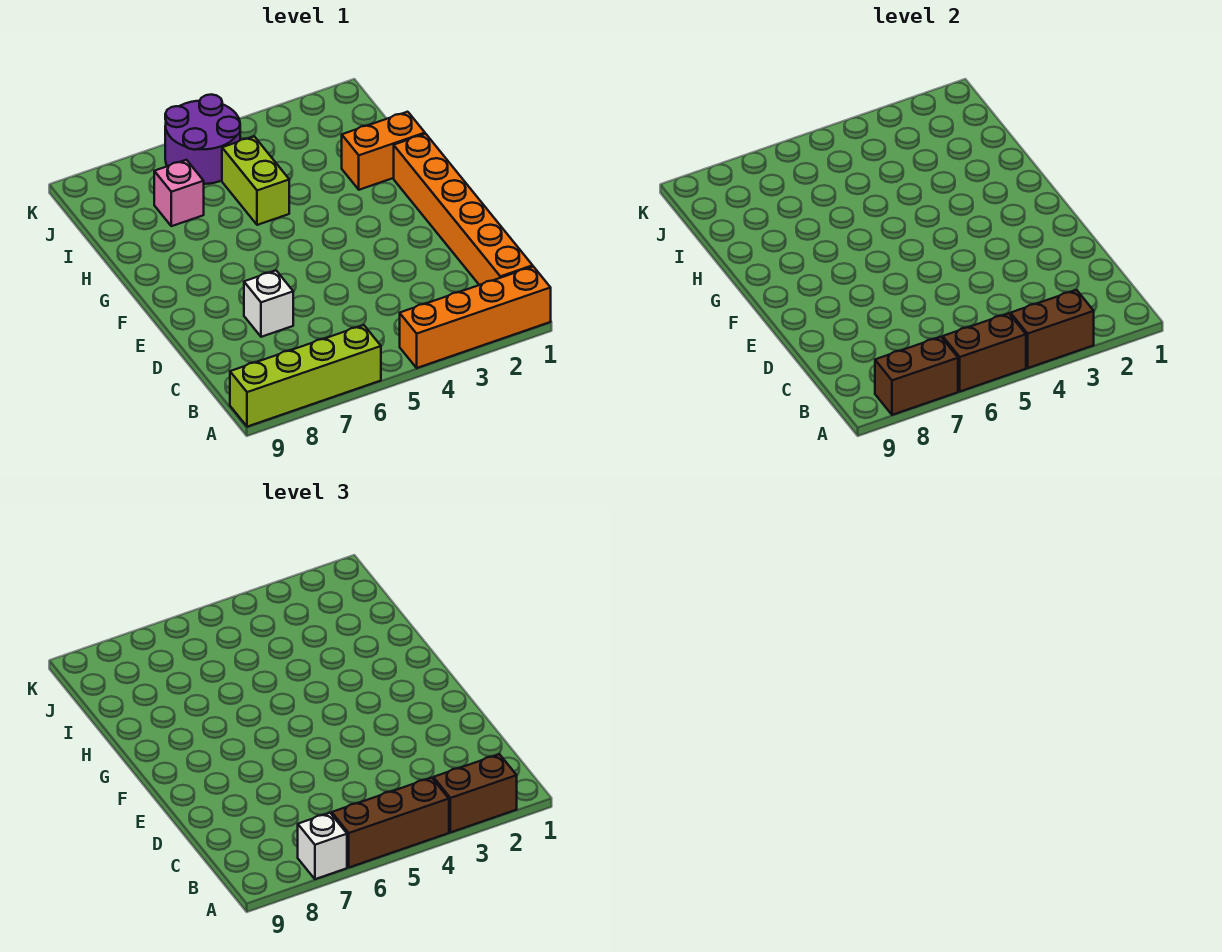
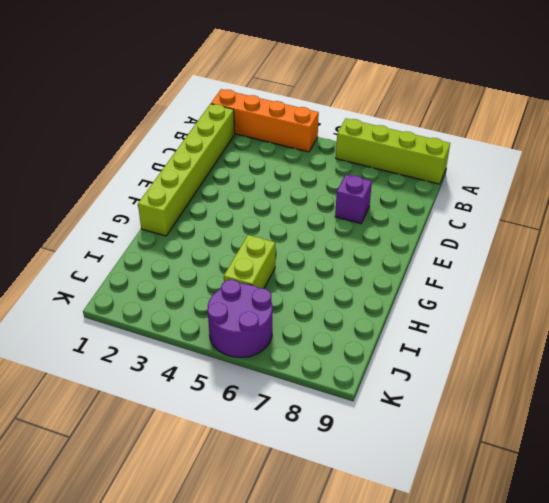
lime 1x6 brick [138,104,235,236] -> orange 1x6 brick [394,134,533,285]
purple 1x1 brick [335,174,372,224] -> white 1x1 brick [244,271,293,337]
none -> orange 1x2 brick [342,112,425,190]
none -> pink 1x1 brick [154,160,204,226]
none -> brown 1x2 brick [1011,290,1094,368]

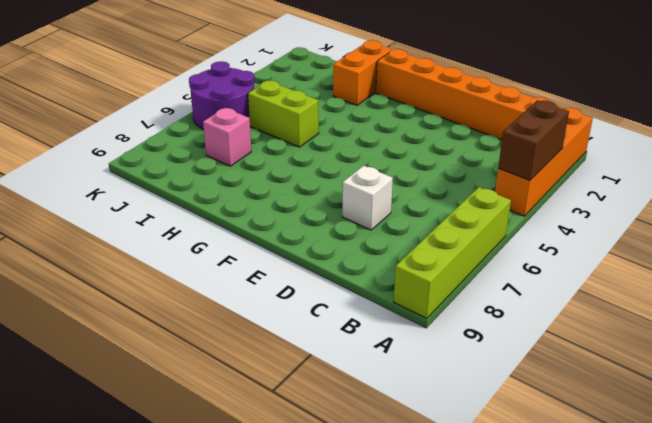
none -> brown 1x2 brick [943,313,1026,391]
none -> brown 1x2 brick [875,337,958,415]
none -> brown 1x2 brick [433,754,517,832]

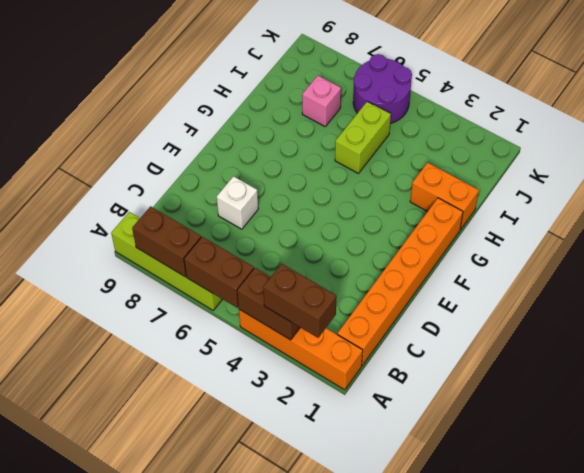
none -> brown 1x3 brick [332,778,449,867]
none -> white 1x1 brick [298,813,347,879]

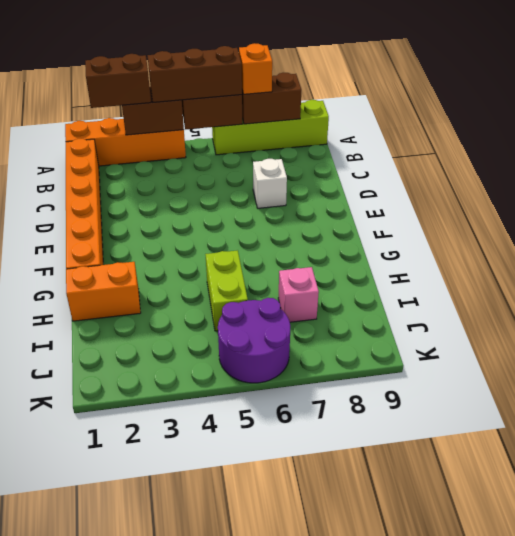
orange 1x1 brick [239,43,272,94] -> white 1x1 brick [298,813,347,879]

